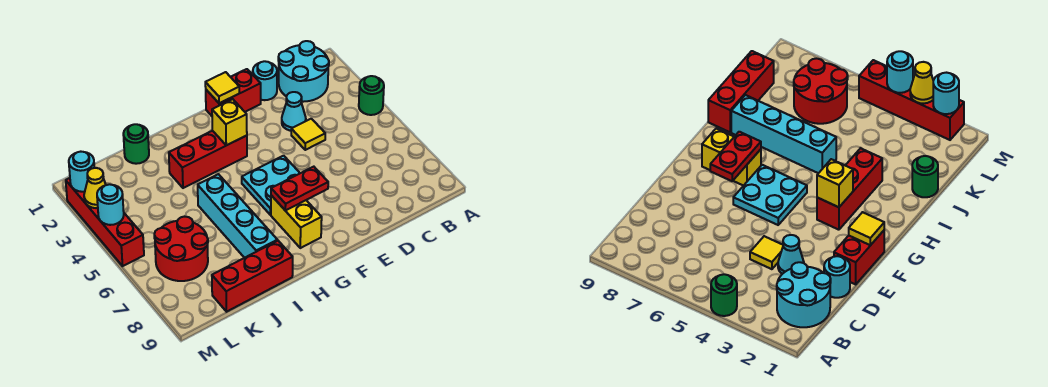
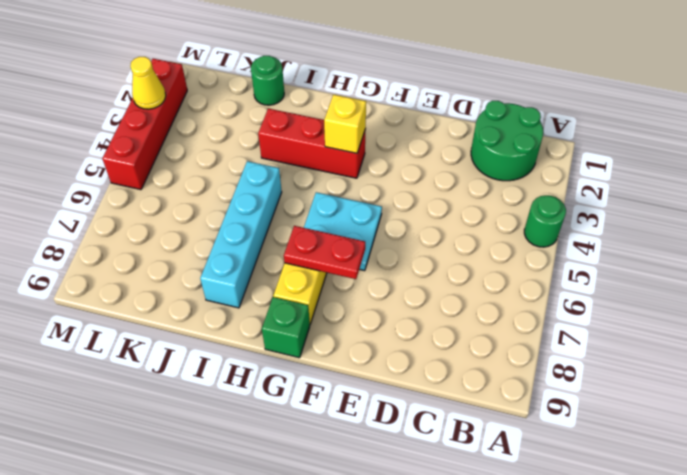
green 2x2 round brick [471,101,543,181] -> cyan 2x2 round brick [278,41,329,102]
green 1x1 brick [262,297,310,358] -> none
none -> cyan 1x1 round brick [253,61,277,100]
none -> cyan 1x1 cone [282,92,306,131]
none -> yellow 1x1 tile [291,119,325,150]

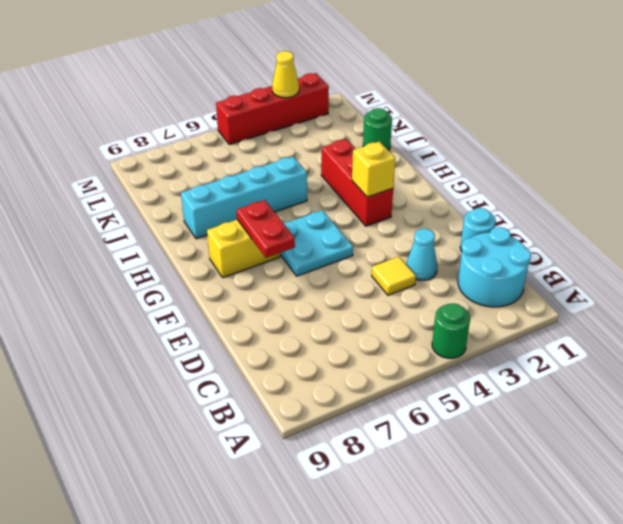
none -> red 1x2 brick [206,69,261,116]
none -> red 1x3 brick [212,241,293,312]
none -> red 2x2 round brick [154,217,208,281]

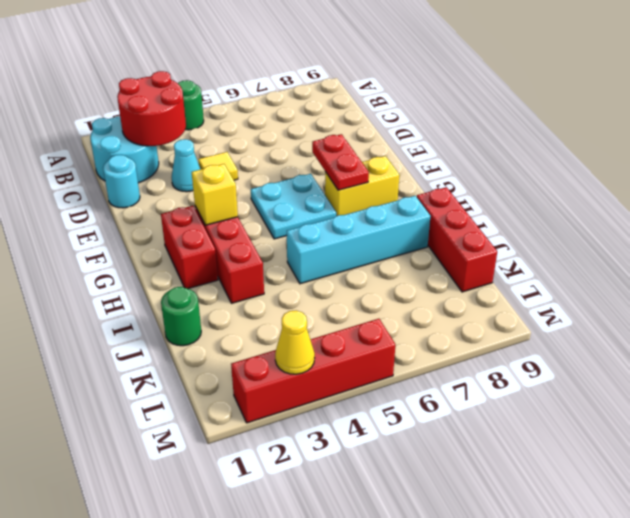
red 2x2 round brick [117,71,186,146] -> red 2x2 round brick moved to [154,217,208,281]
red 1x2 brick [161,206,218,289] -> red 1x2 brick moved to [206,69,261,116]
none -> yellow 1x1 tile [205,72,239,103]
none -> cyan 1x1 round brick [69,152,94,192]
none -> cyan 1x1 round brick [97,184,124,225]

